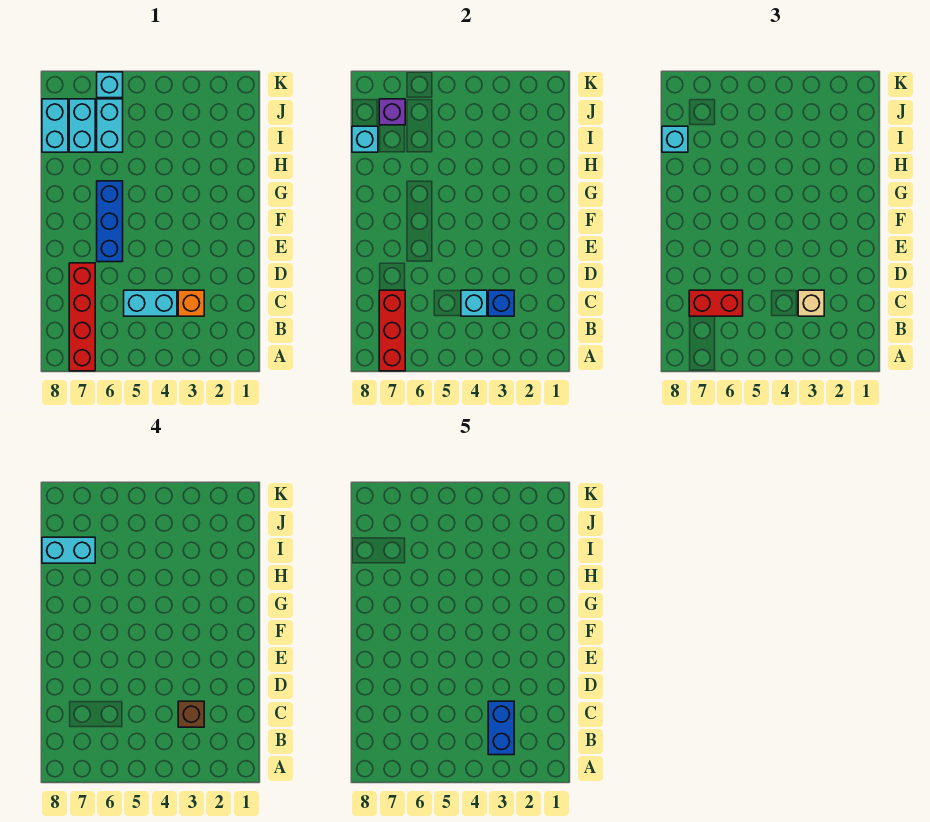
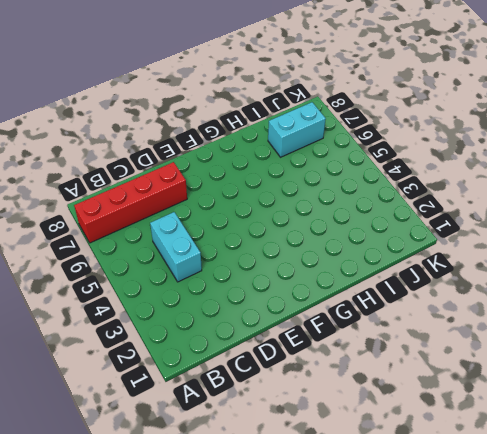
none -> orange 1x1 brick [178,290,204,316]
none -> blue 1x3 brick [97,181,123,262]
none -> cyan 1x2 brick [97,99,123,152]

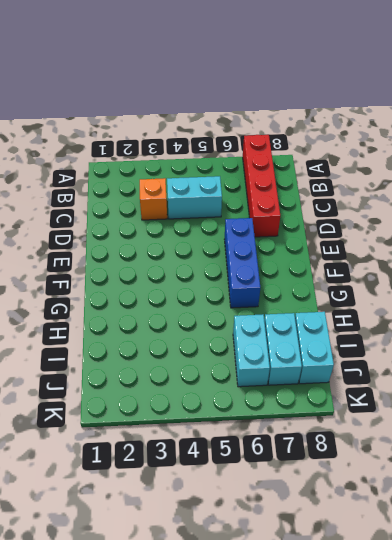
none -> cyan 1x1 brick [97,72,123,98]
none -> red 1x3 brick [379,290,405,371]
none -> blue 1x1 brick [488,290,514,316]

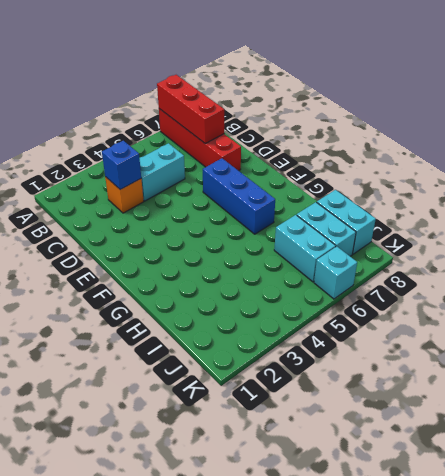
none -> cyan 1x1 brick [461,290,487,316]
none -> cyan 1x1 brick [352,126,378,152]
none -> purple 1x1 brick [379,99,405,125]

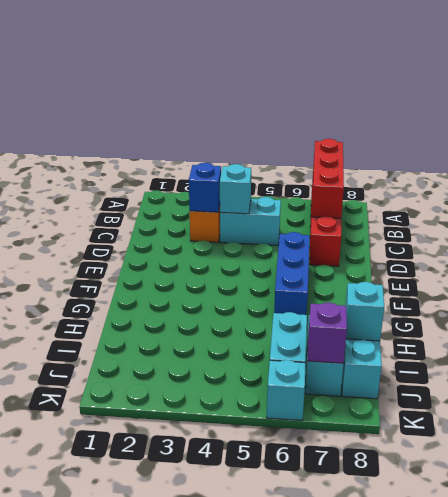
none -> tan 1x1 brick [798,290,824,316]
none -> red 1x2 brick [689,290,743,316]
none -> cyan 1x1 brick [662,126,688,152]

